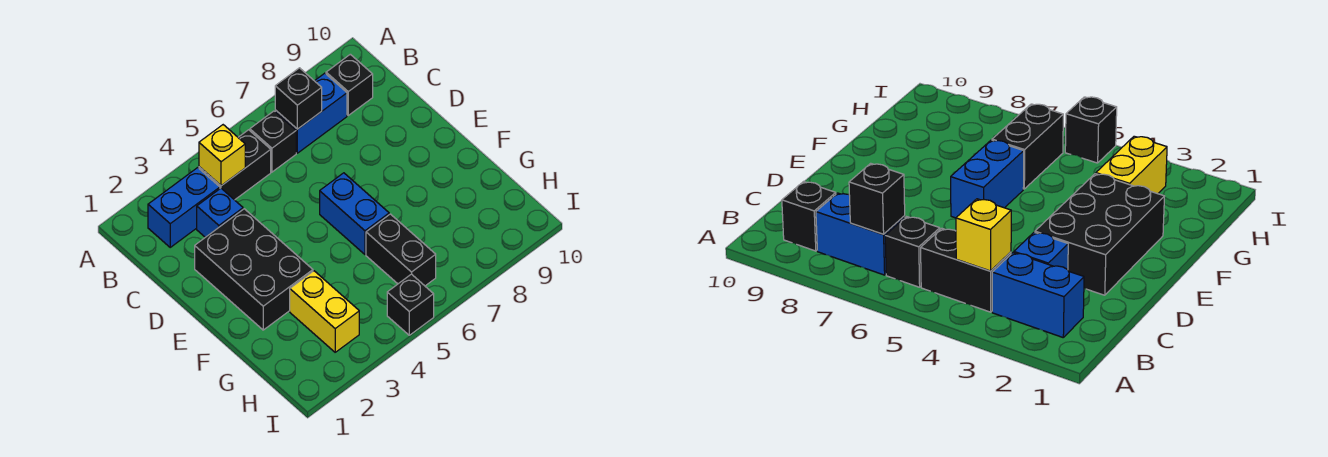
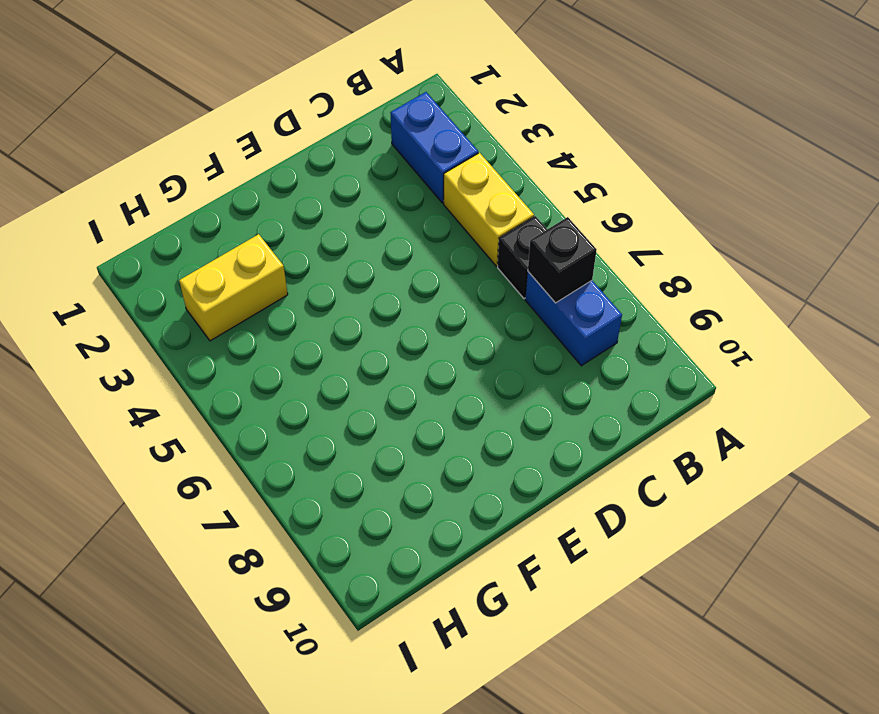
yellow 1x2 brick [444,153,534,266] -> black 1x2 brick [199,130,271,200]
none -> black 1x1 brick [326,54,373,115]
none -> blue 1x1 brick [197,188,243,237]
none -> black 2x3 brick [195,209,313,330]

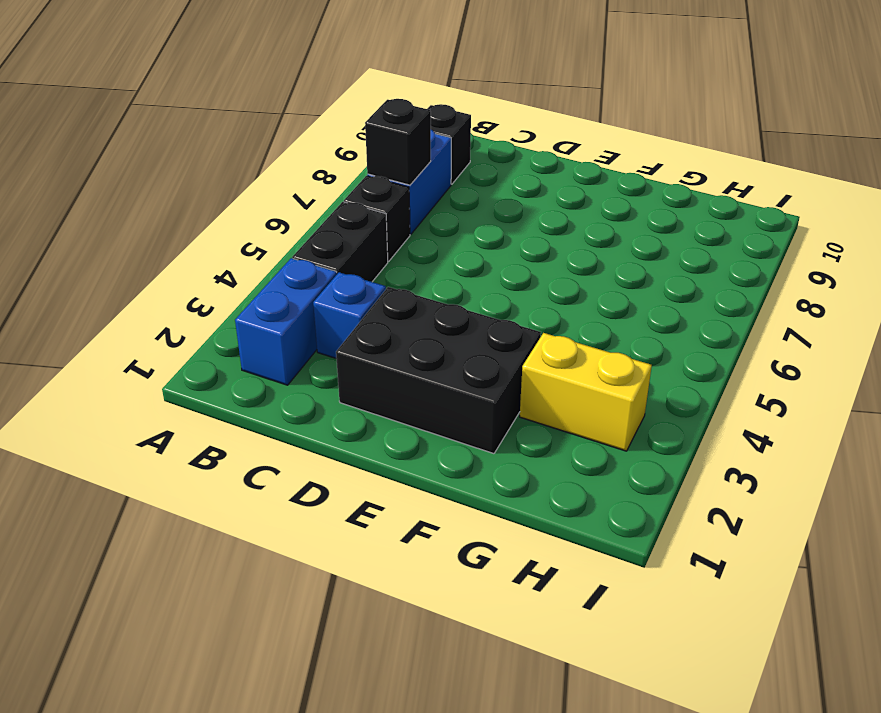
none -> blue 1x2 brick [320,173,389,254]
none -> black 1x2 brick [366,214,436,286]
none -> black 1x1 brick [387,274,434,335]

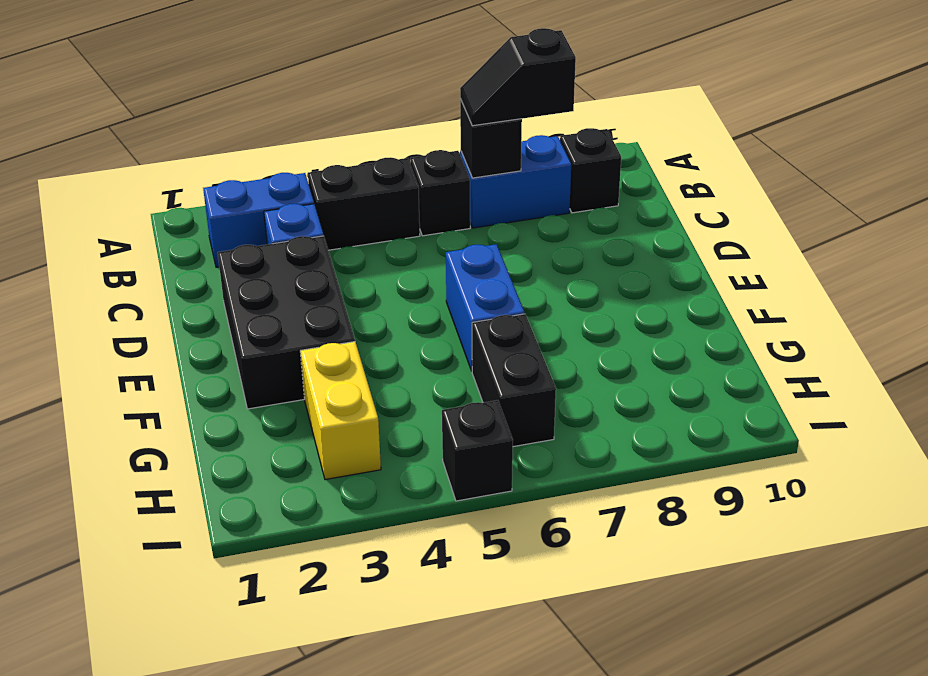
black 1x2 slope [460,28,576,126] -> none
none -> yellow 1x1 brick [199,125,245,186]

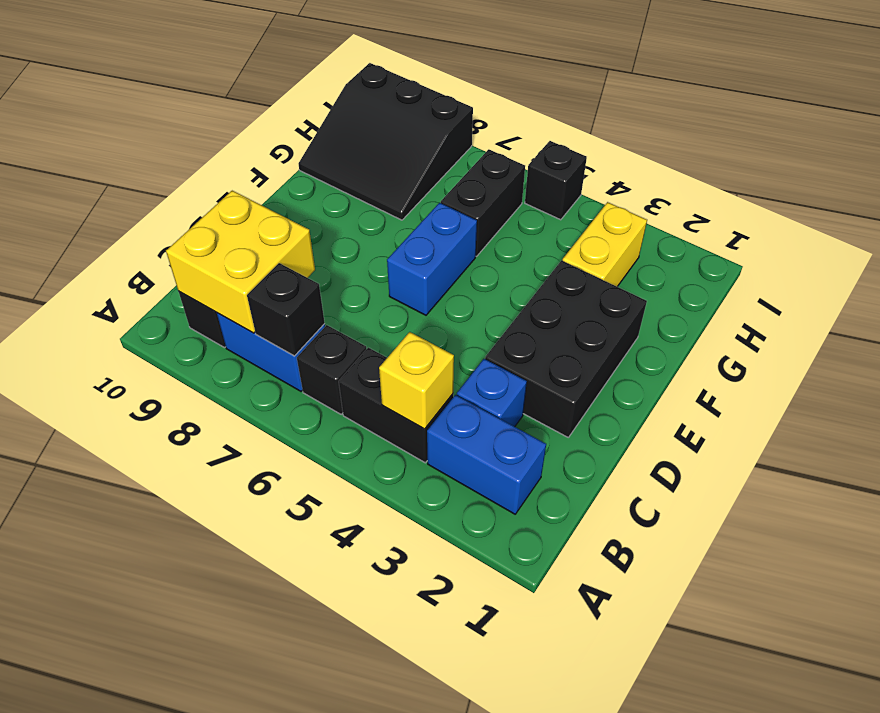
yellow 2x2 brick [166,191,315,333] -> none
black 3x3 slope [299,63,473,220] -> none

